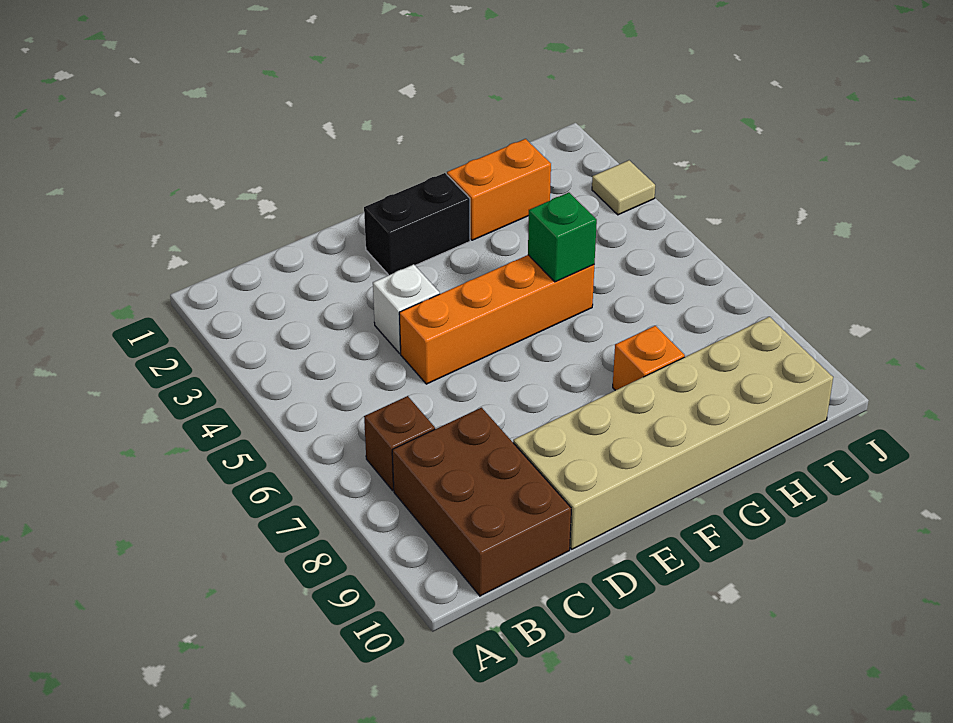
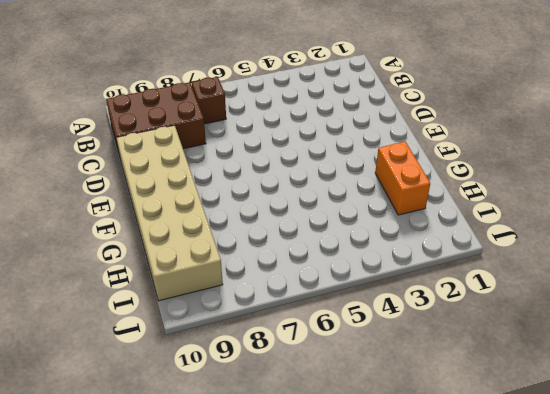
none -> white 1x1 brick [373,264,440,353]
none -> orange 1x4 brick [399,255,594,384]

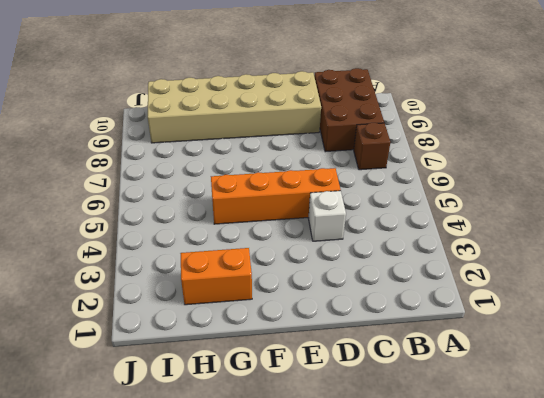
none -> black 1x2 brick [364,173,470,275]
none -> orange 1x1 brick [613,326,685,390]

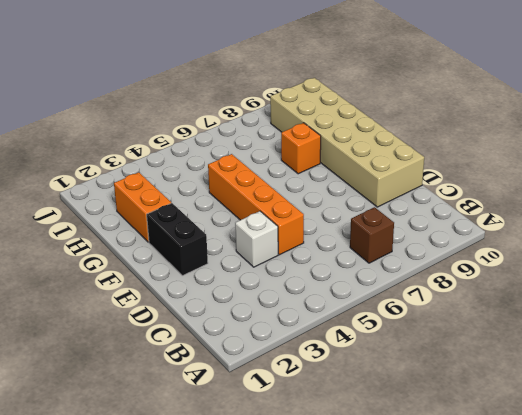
none -> brown 2x3 brick [392,408,571,596]
none -> tan 1x1 tile [592,160,655,215]

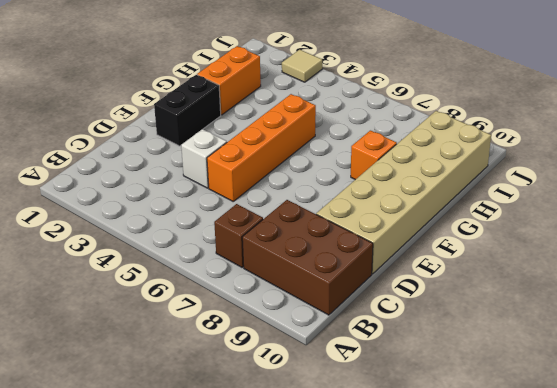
none -> green 1x1 brick [528,192,597,282]

